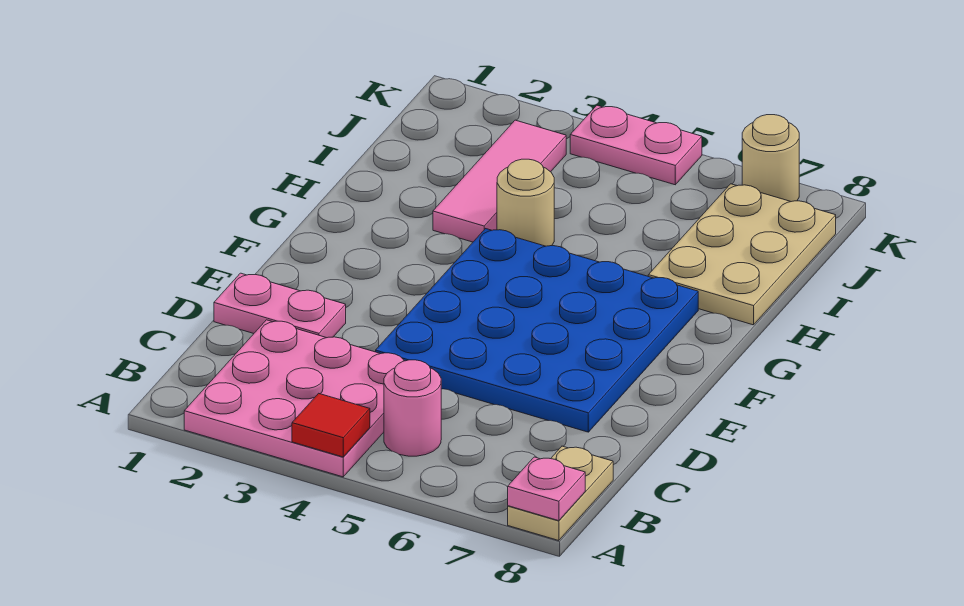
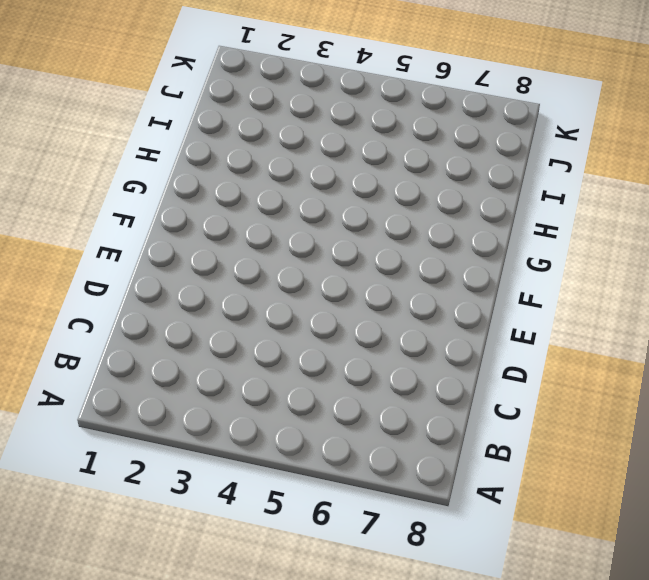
none -> pink 3x3 plate [184,320,404,477]
none -> tan 1x2 plate [508,446,613,541]
none -> pink 1x1 round brick [384,360,441,456]

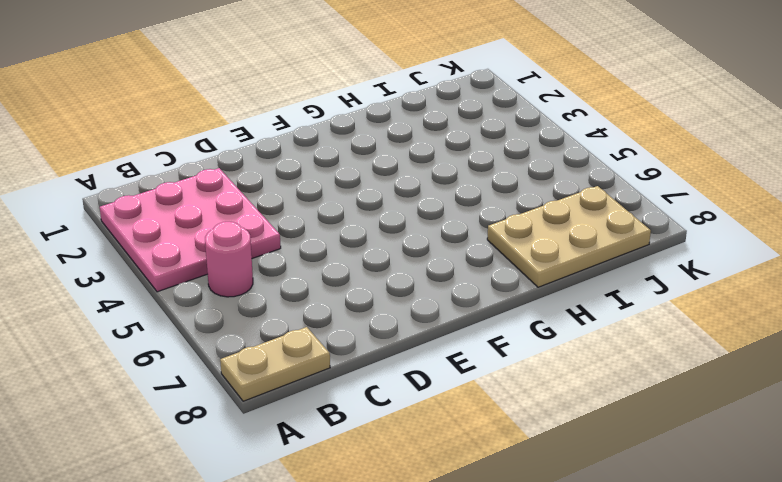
none -> pink 1x2 plate [214,273,346,338]
none -> blue 4x4 plate [376,229,698,432]
none -> pink 1x3 tile [433,120,566,242]

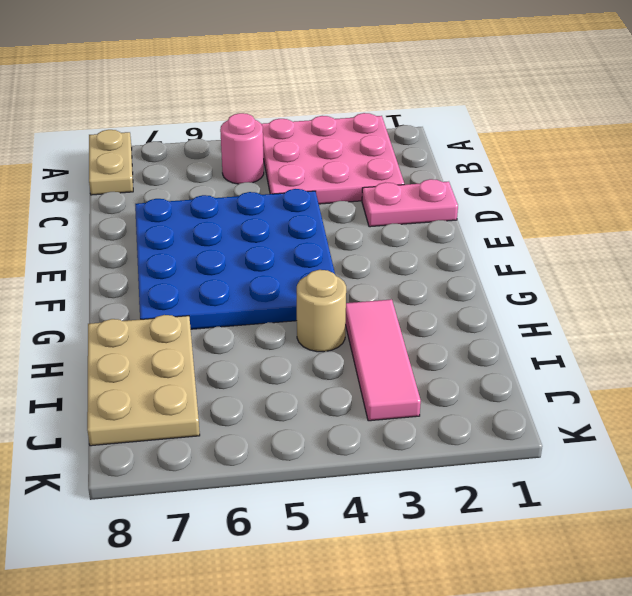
none -> pink 1x2 plate [570,105,702,185]
none -> tan 1x1 round brick [742,115,799,202]
none -> red 1x1 tile [292,393,370,457]

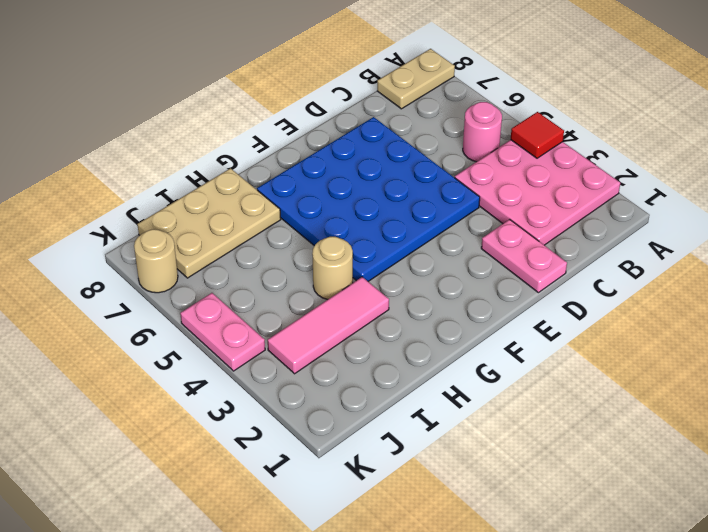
none -> pink 1x1 plate [508,457,585,521]

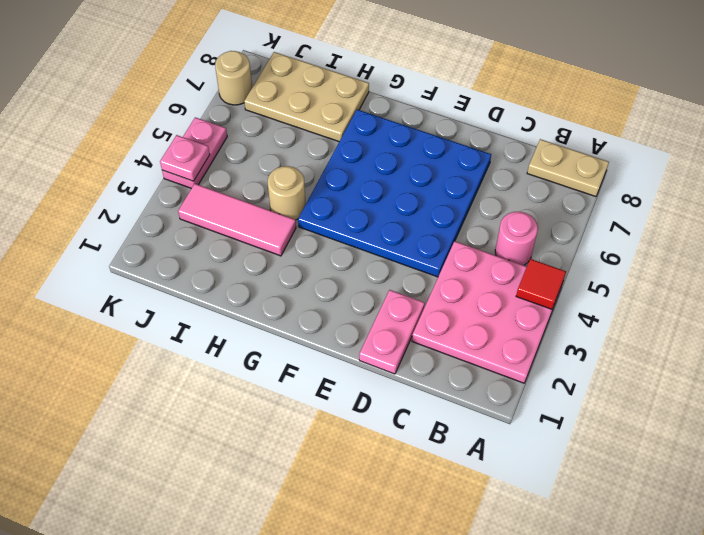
pink 1x1 plate [160,135,210,181] -> pink 1x1 plate moved to [508,457,585,521]

